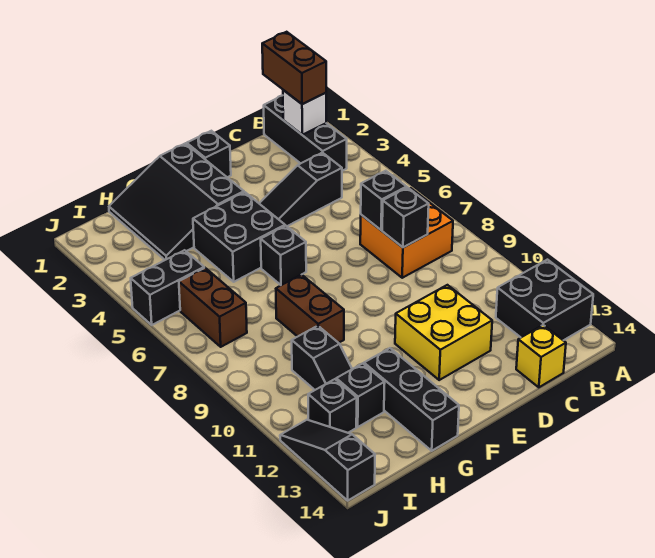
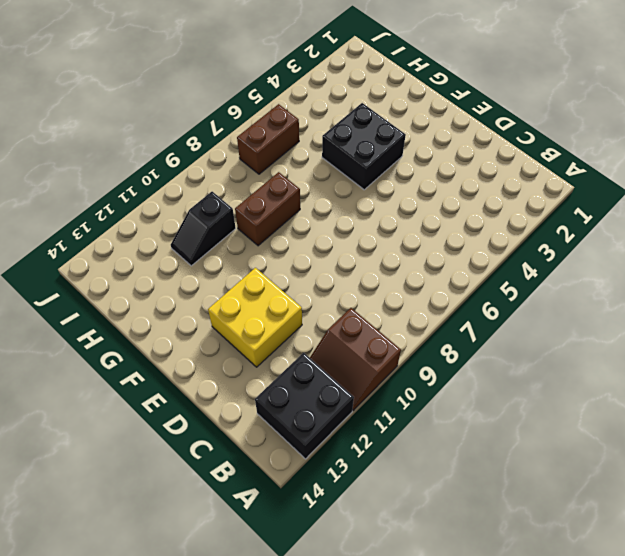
brown 2x2 slope [310,308,401,410] -> none
none -> black 1x3 brick [264,96,347,171]
none -> orange 2x2 brick [360,188,453,278]
none -> black 1x3 slope [259,153,342,226]

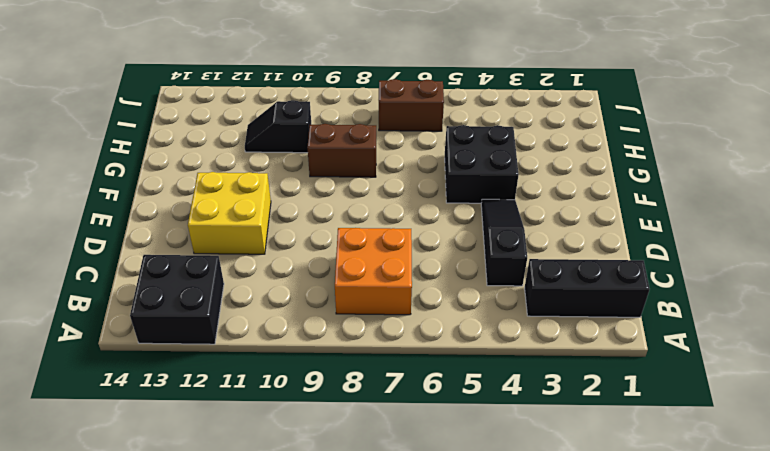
none -> yellow 1x1 brick [516,325,566,387]
none -> black 1x1 brick [187,131,231,177]
none -> black 3x3 slope [109,143,244,260]

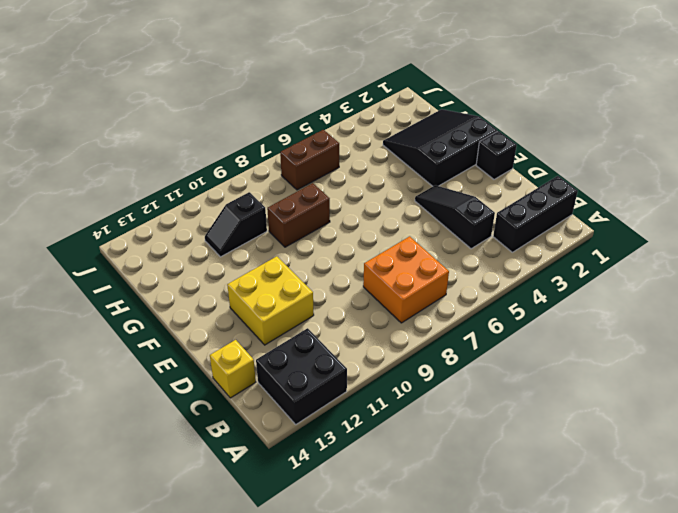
none -> black 2x2 brick [193,192,285,282]
none -> black 1x1 brick [261,226,306,285]
none -> black 1x3 brick [364,348,459,451]

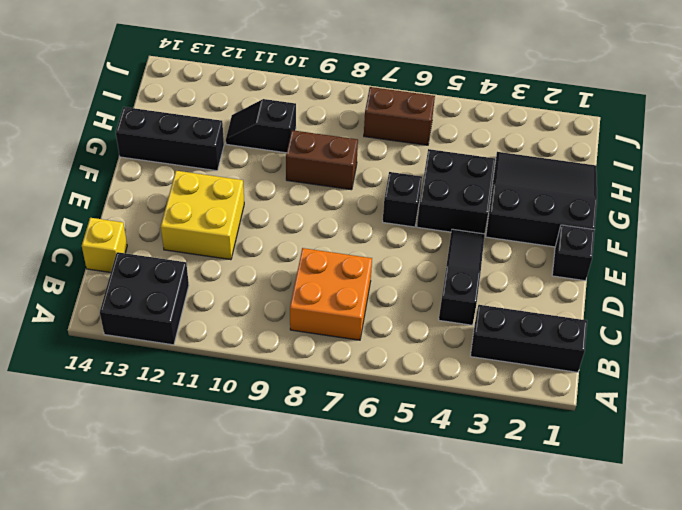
none -> black 1x1 brick [336,363,385,427]
none -> black 1x2 brick [131,250,204,325]
none -> black 1x1 brick [308,379,357,433]

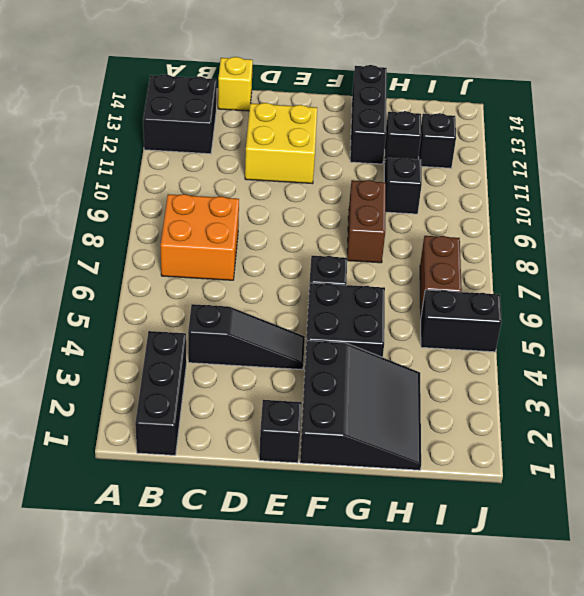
none -> black 1x3 slope [280,420,375,500]
none -> white 1x1 brick [283,90,326,135]
none -> black 1x1 brick [361,171,407,230]

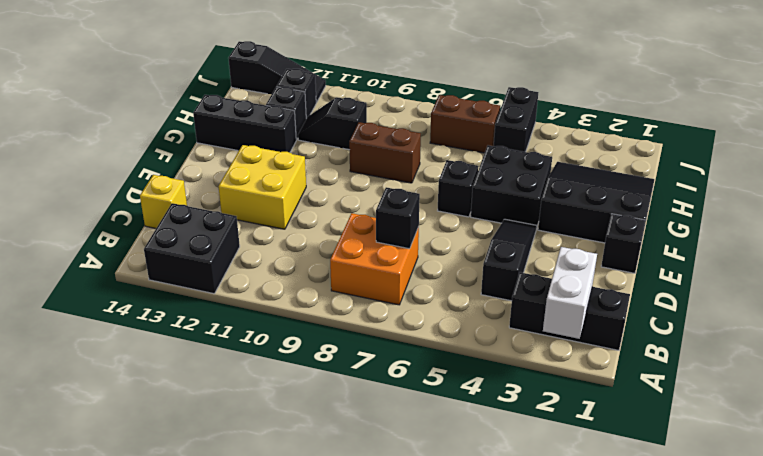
white 1x2 brick [543,247,597,339] -> white 1x1 brick [283,90,326,135]
none -> black 1x1 brick [382,187,429,247]
none -> brown 1x2 brick [262,32,326,104]

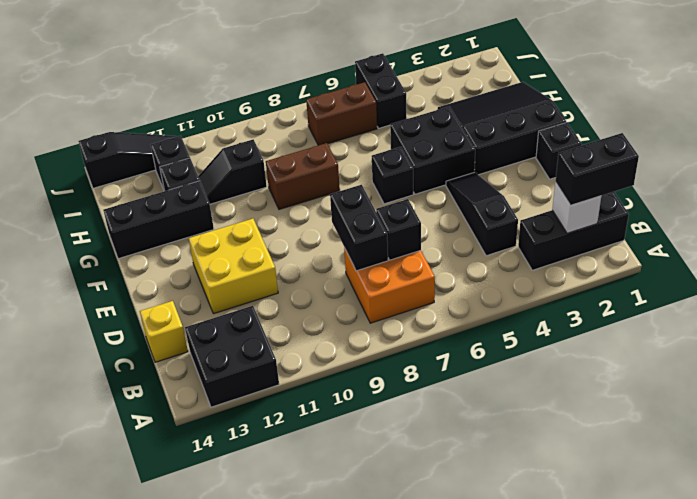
black 1x2 brick [555,133,639,205] -> brown 1x2 brick [262,32,326,104]
black 1x2 brick [330,185,388,271] -> black 1x1 brick [382,187,429,247]

